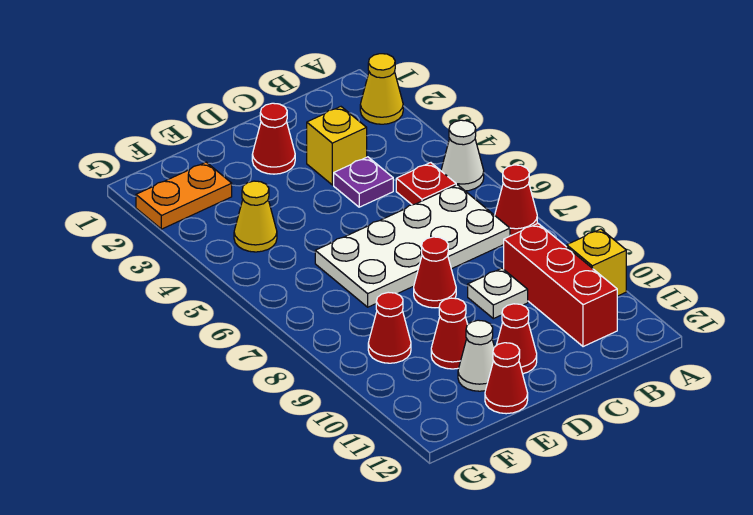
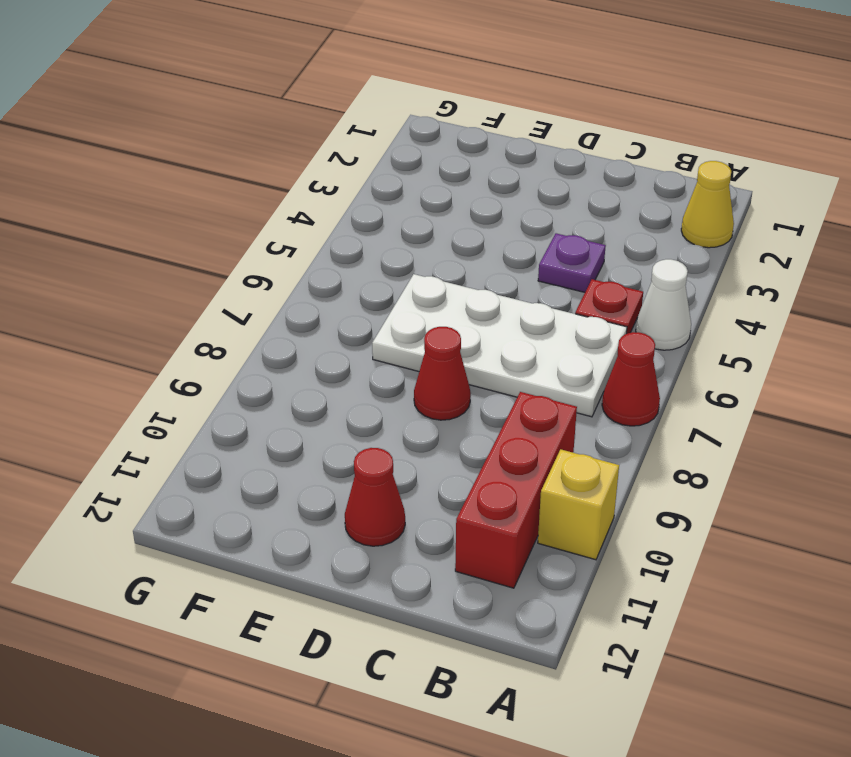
none -> yellow 1x1 brick [307,107,367,185]
none -> white 1x1 plate [468,268,528,319]
none -> red 1x1 cone [252,103,295,174]

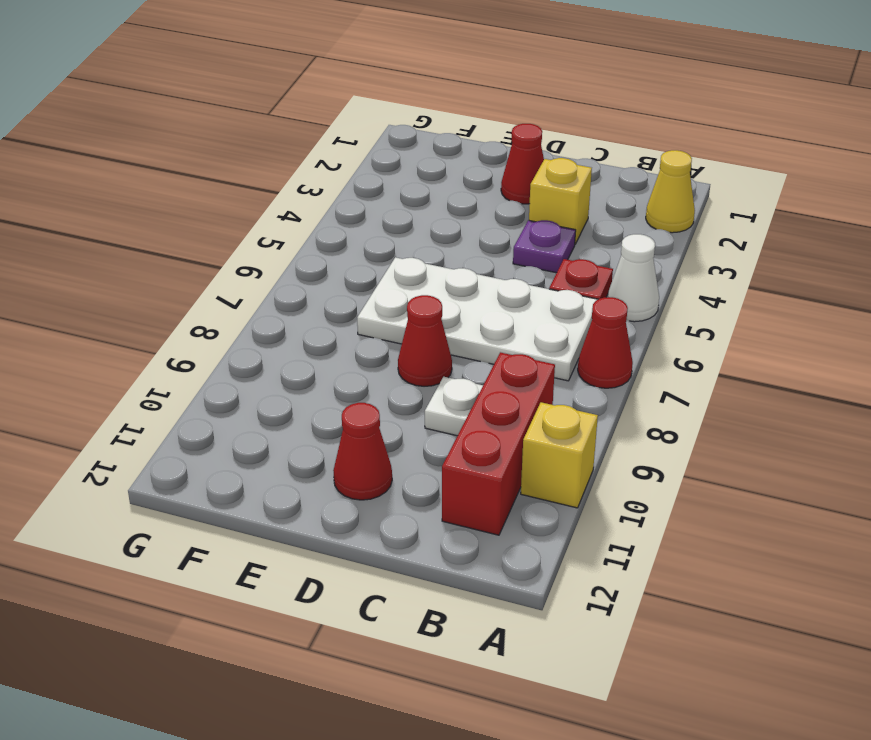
none -> red 1x1 cone [431,298,468,369]
none -> white 1x1 cone [458,320,494,391]
none -> red 1x1 cone [485,343,528,414]

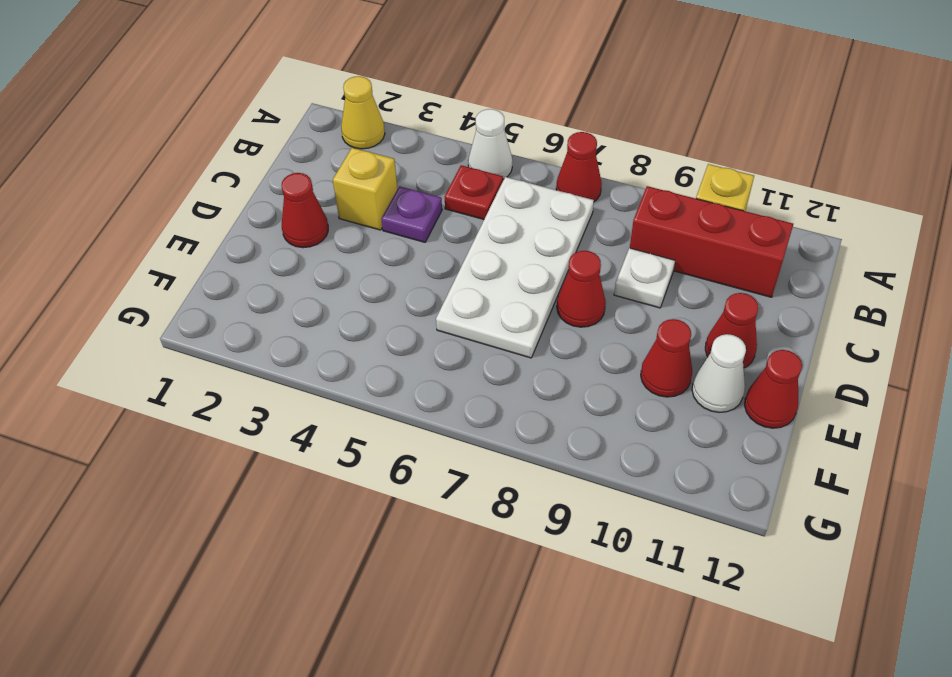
none -> orange 1x2 plate [136,162,232,229]
none -> yellow 1x1 cone [234,181,277,252]
none -> red 1x1 cone [368,292,411,363]

